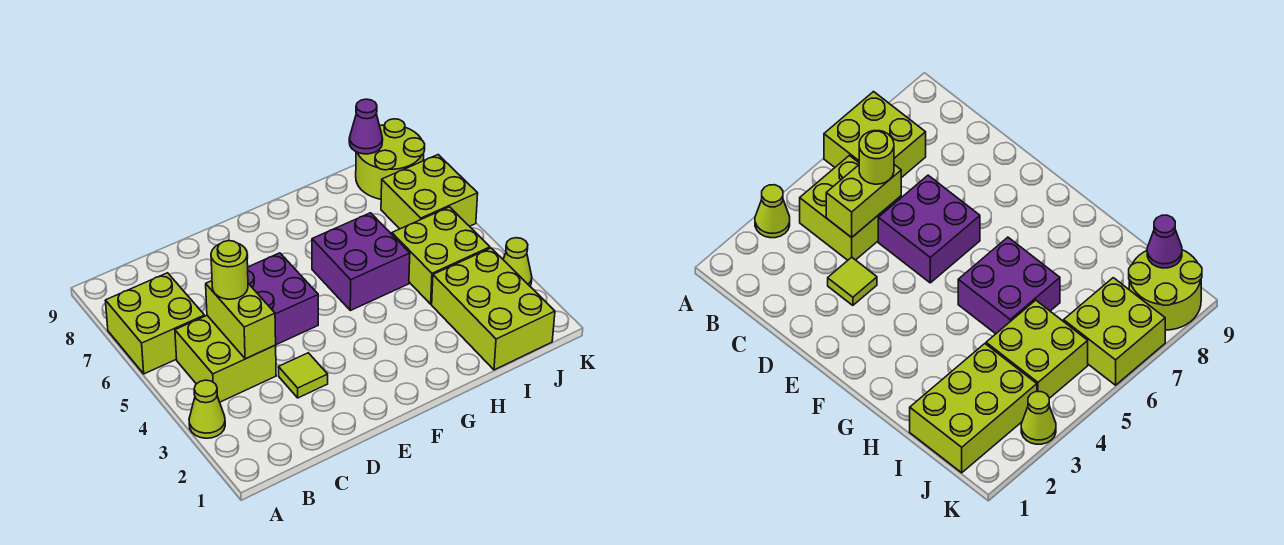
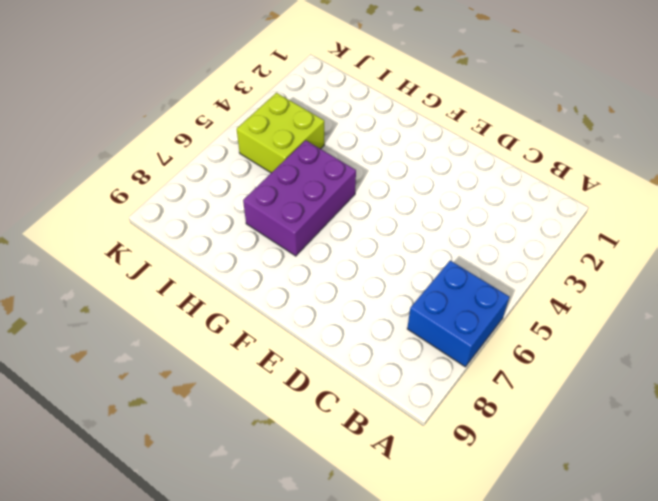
blue 2x2 brick [407,261,509,367] -> lime 2x2 brick [105,273,205,374]
purple 2x3 brick [243,140,356,256] -> purple 2x2 brick [312,213,410,311]
none -> lime 1x1 cone [189,380,225,438]
none -> lime 2x2 brick [175,316,276,402]
none -> lime 1x1 tile [278,353,328,398]

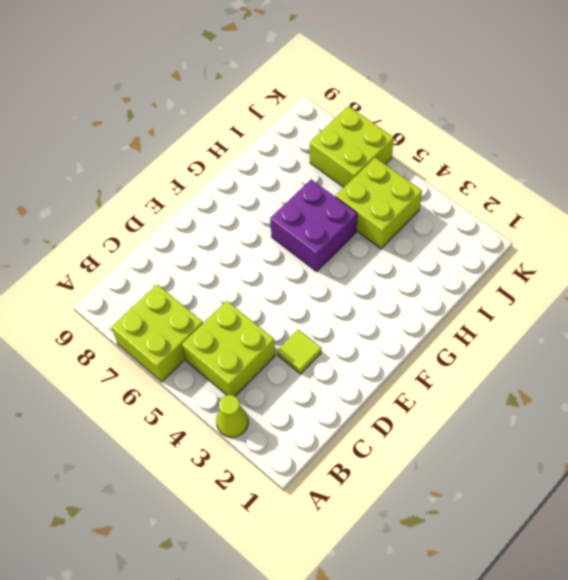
none -> purple 2x2 brick [248,253,318,345]
none -> lime 2x3 brick [432,248,555,370]
none -> lime 2x2 round brick [356,119,425,199]

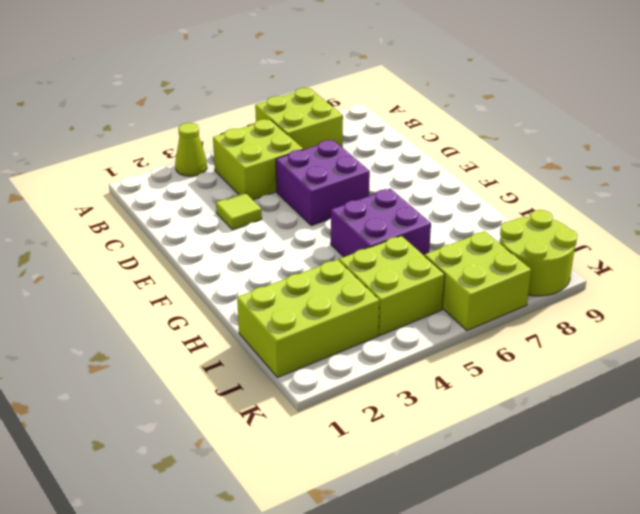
none -> lime 1x1 cone [503,238,532,286]
none -> lime 1x2 brick [206,281,276,359]
none -> purple 1x1 cone [349,99,383,154]

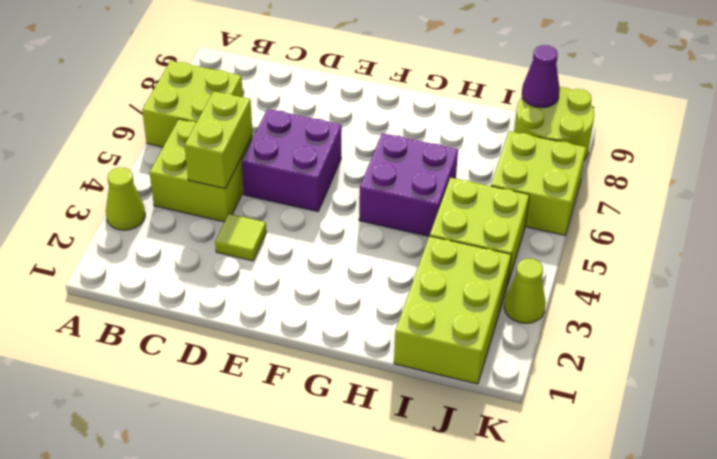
none -> lime 1x1 round brick [211,241,248,299]

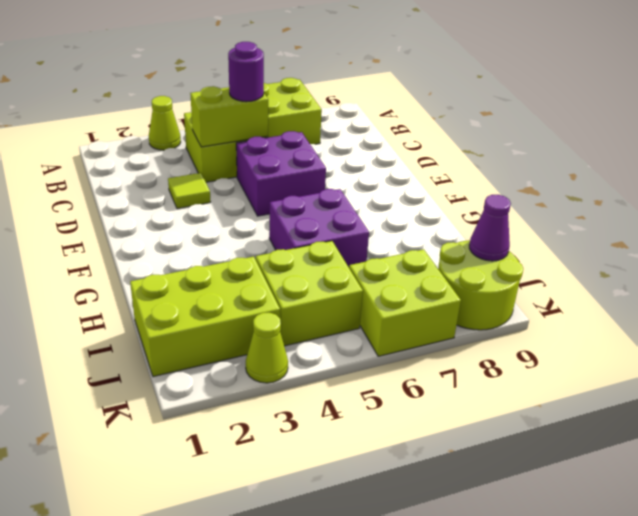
purple 1x1 round brick [228,42,264,102] -> lime 1x1 round brick [211,241,248,299]

